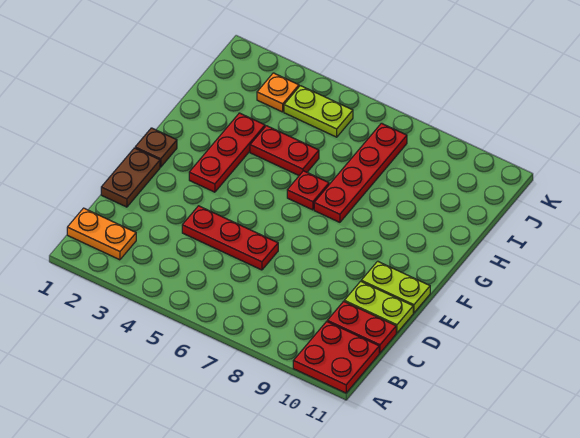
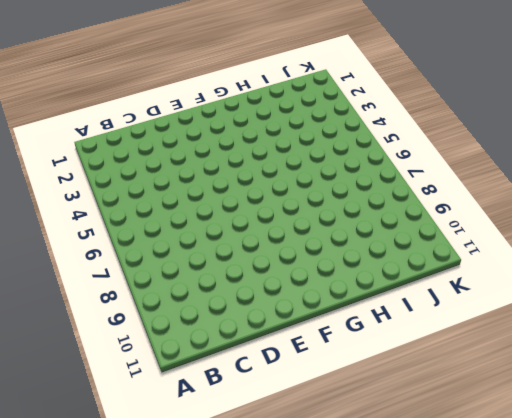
none -> red 2x2 plate [293,321,379,393]
none -> orange 1x2 plate [67,208,136,260]
none -> red 1x2 plate [327,301,396,353]

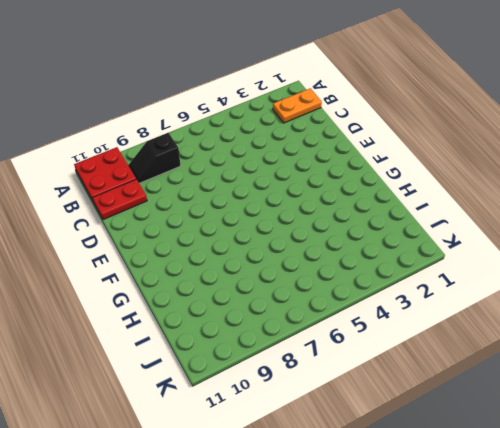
black 1x2 slope [129,133,181,183] -> none
none -> brown 1x2 plate [101,148,160,207]
none -> red 1x3 plate [182,206,278,270]
none -> lime 1x2 plate [344,281,413,333]

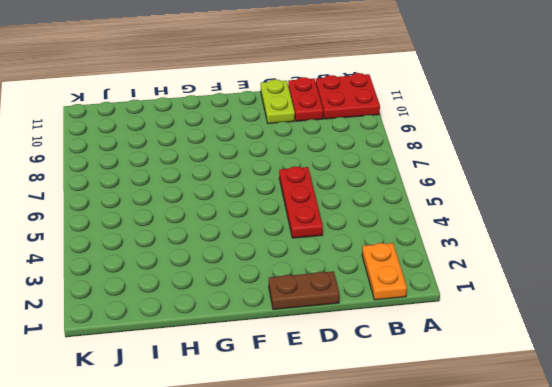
none -> lime 1x2 plate [361,261,430,313]
none -> brown 1x1 plate [135,128,177,167]
none -> red 1x3 plate [189,113,265,192]

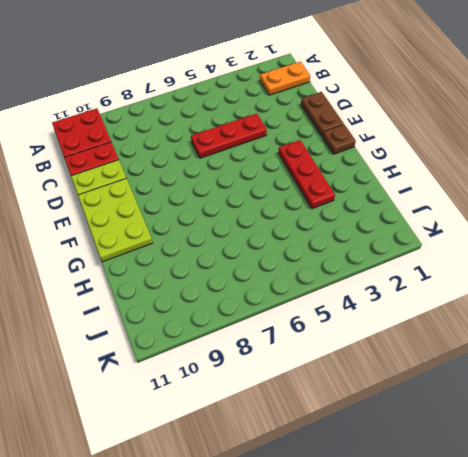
lime 2x3 plate [78,178,153,262] -> lime 1x2 plate [361,261,430,313]
none -> red 1x1 plate [287,171,329,210]
none -> red 1x4 plate [314,123,407,222]
none -> red 1x2 plate [250,126,319,175]

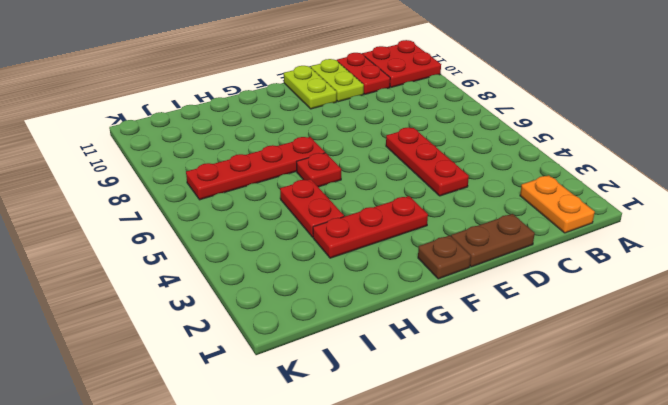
none -> orange 1x1 plate [257,73,299,112]
none -> lime 1x2 plate [284,86,353,137]

